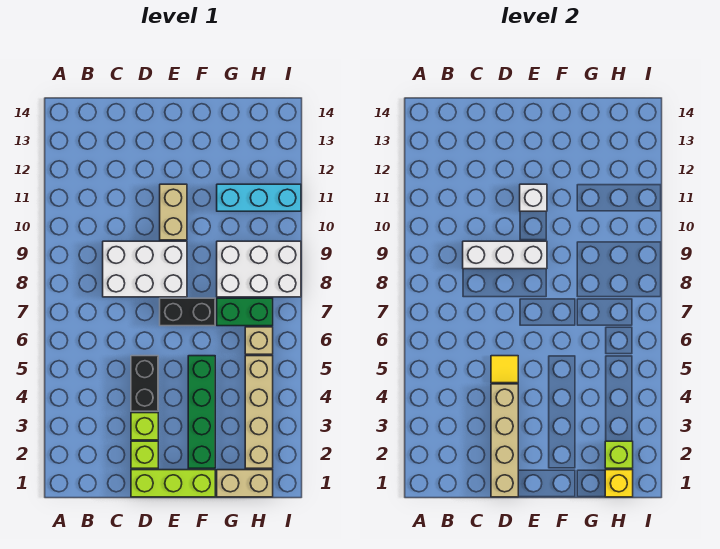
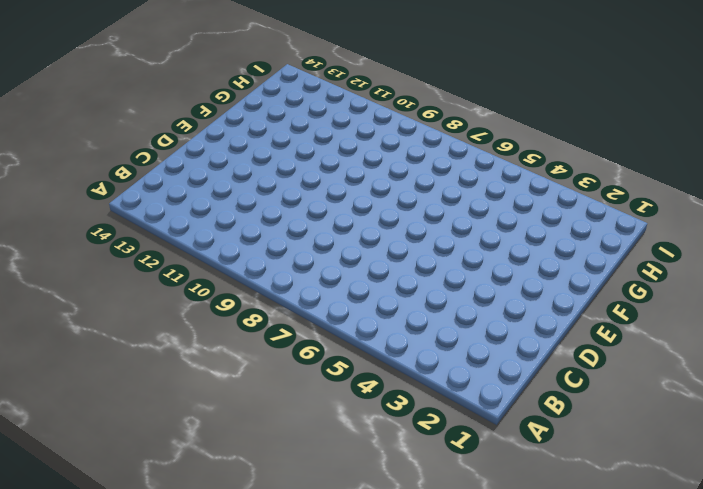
none -> white 2x3 brick [103,241,187,297]
none -> lime 1x3 brick [131,470,215,497]
none -> lime 1x1 brick [131,441,158,468]

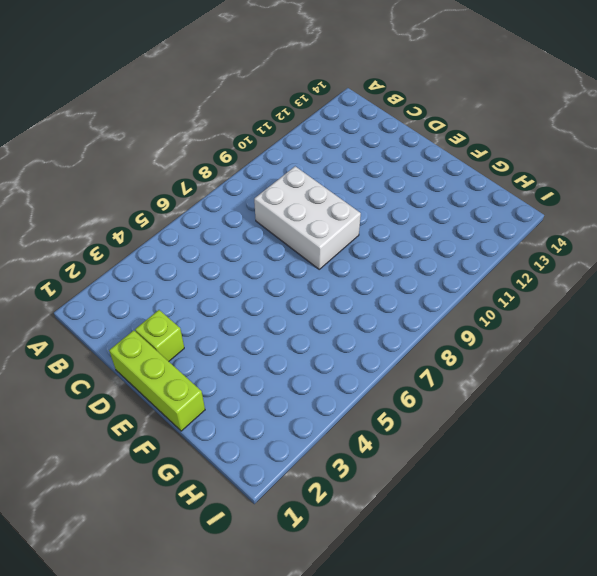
none -> lime 1x1 brick [131,413,158,440]
none -> black 1x2 brick [131,356,158,411]
none -> black 1x2 brick [160,298,215,326]

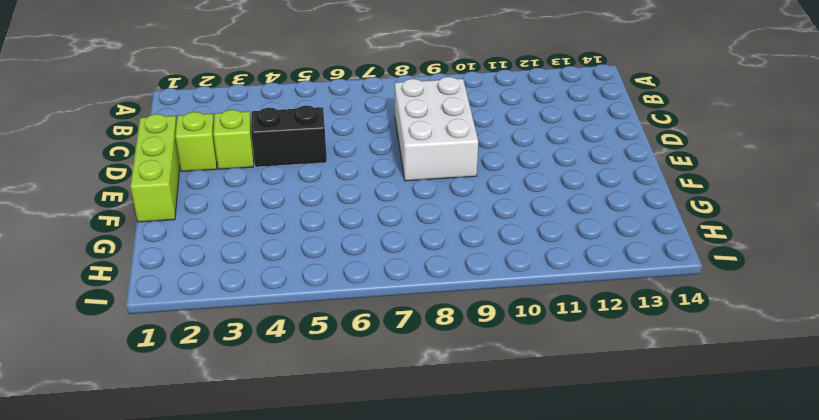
none -> black 1x2 brick [160,298,215,326]
none -> tan 1x2 brick [160,184,187,240]
none -> green 1x4 brick [188,356,215,468]

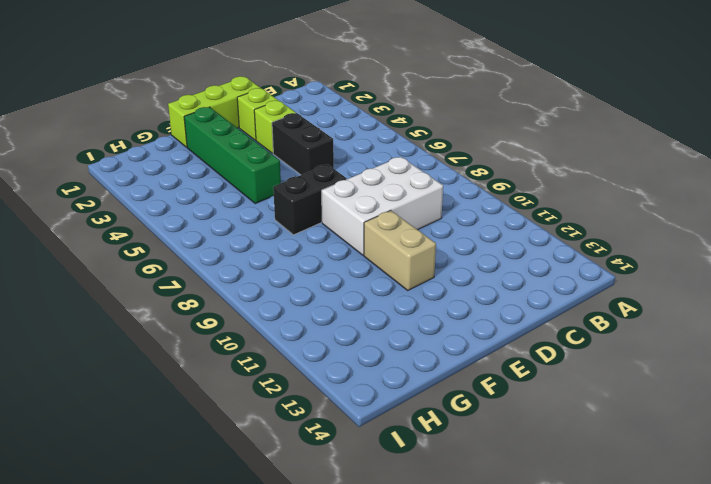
none -> tan 1x2 brick [217,470,273,497]
none -> green 1x2 brick [217,298,273,326]
none -> white 2x3 brick [217,241,301,297]

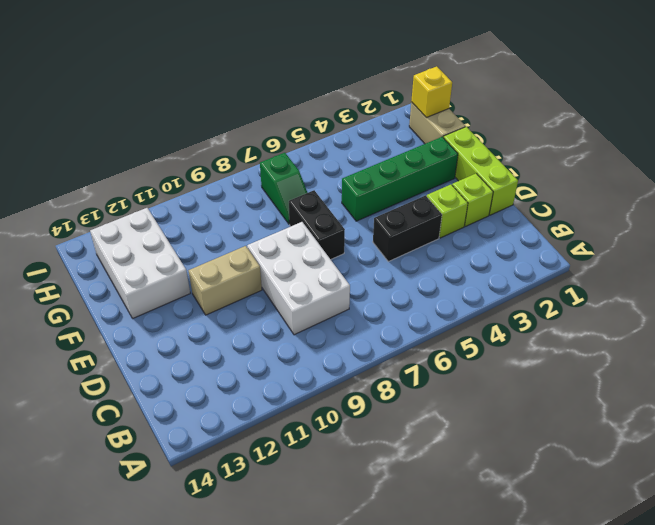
white 2x3 brick [90,208,190,318] -> white 2x3 brick moved to [217,241,301,297]
green 1x2 slope [260,153,307,224] -> green 1x2 brick [217,298,273,326]
none -> cyan 1x3 brick [217,184,301,211]
none -> tan 1x4 brick [245,356,273,468]
none -> tan 1x1 brick [245,327,273,354]

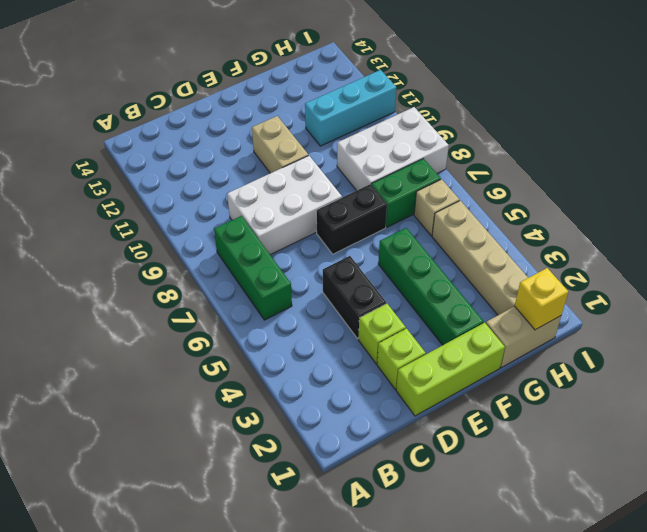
green 1x3 brick [214,216,292,320] -> none
none -> white 1x3 brick [463,241,547,269]
none -> tan 1x4 brick [491,384,518,497]
none -> yellow 1x1 tile [491,356,518,383]

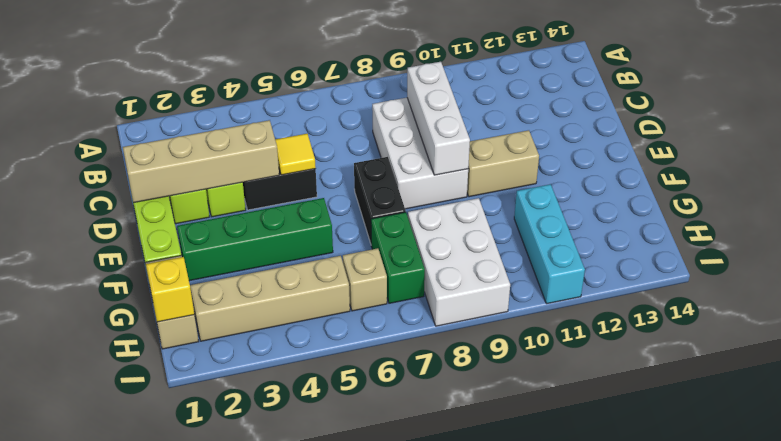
none -> white 1x1 brick [520,184,547,211]
none -> lime 1x1 brick [605,441,633,468]

